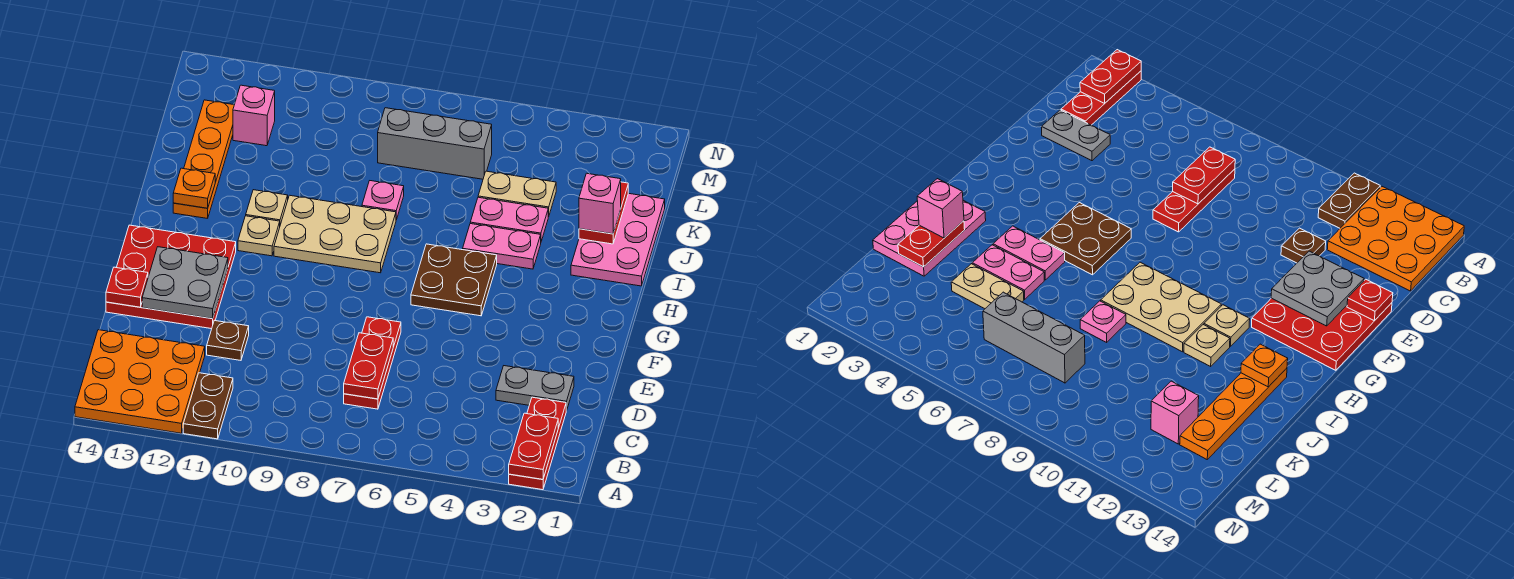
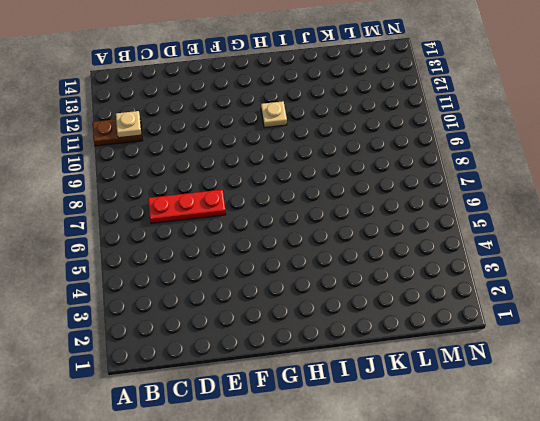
tan 1x1 plate [116,111,141,138] -> tan 1x1 plate moved to [246,190,288,225]
none -> red 1x3 plate [509,397,566,490]
none -> orange 3x3 plate [75,330,205,433]
none -> grey 1x2 plate [496,366,574,411]

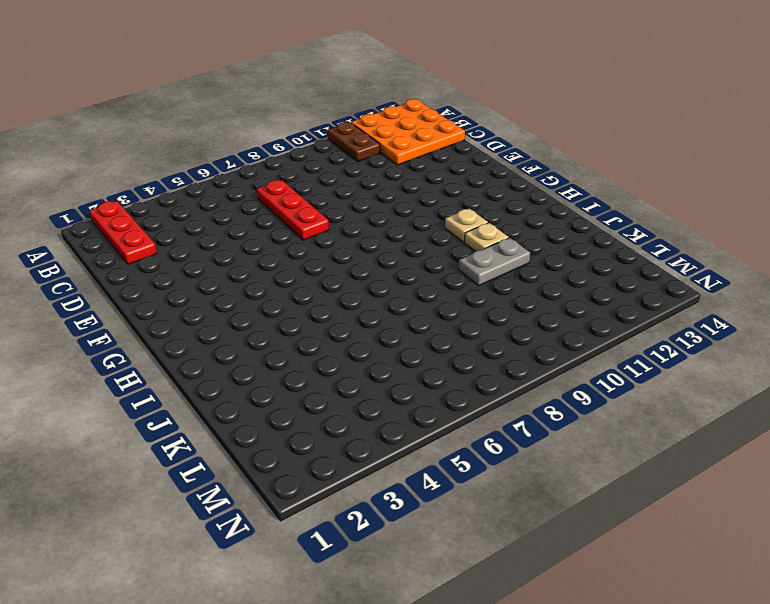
grey 1x2 plate [459,238,530,285] -> grey 1x2 plate moved to [496,366,574,411]
none -> brown 1x1 plate [207,320,249,360]
none -> red 3x3 plate [106,225,236,329]
none -> brown 2x2 plate [411,244,497,316]

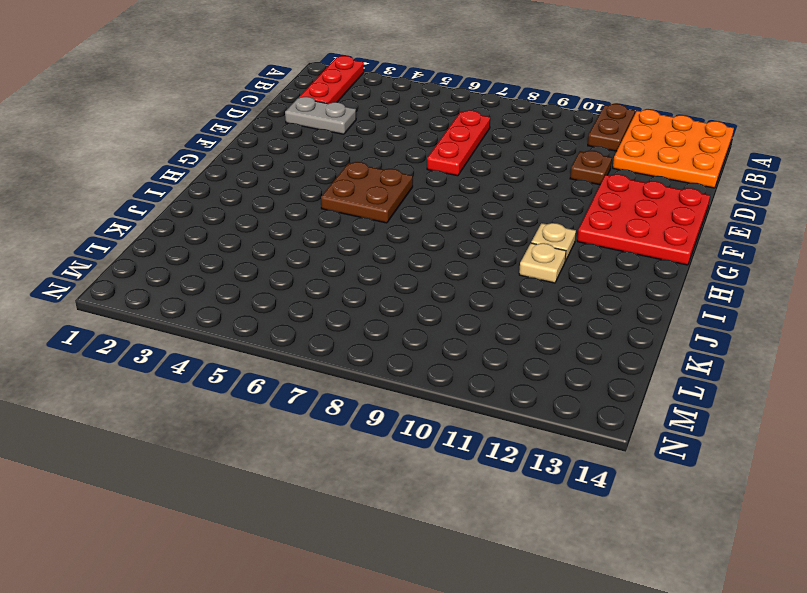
none -> tan 2x3 plate [274,195,396,273]
none -> pink 2x3 plate [571,193,665,286]
none -> pink 1x2 plate [463,224,541,269]

